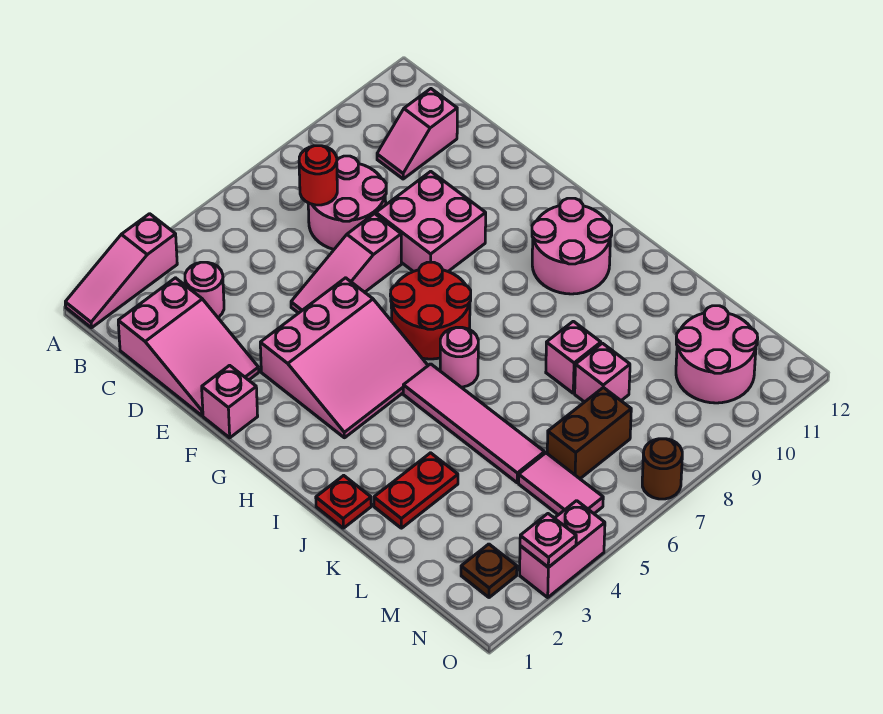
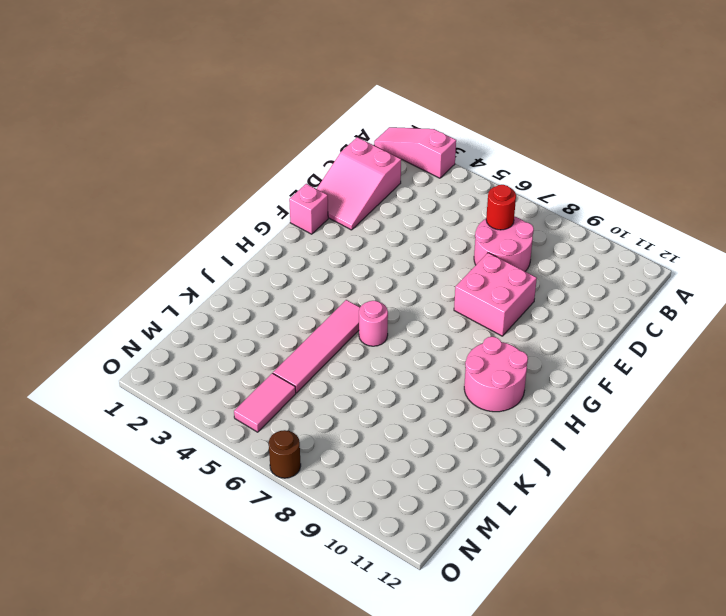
none -> pink 1x1 round brick [185,262,224,318]
none -> pink 1x2 slope [377,89,457,179]
none -> pink 1x3 slope [291,214,401,313]

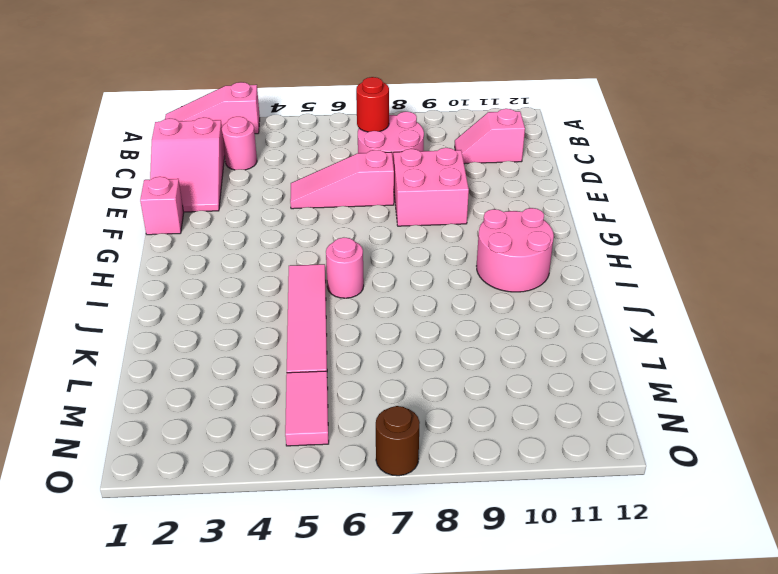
none -> pink 3x3 slope [260,278,428,438]
none -> red 2x2 round brick [390,262,471,359]
none -> red 1x1 plate [316,475,371,528]

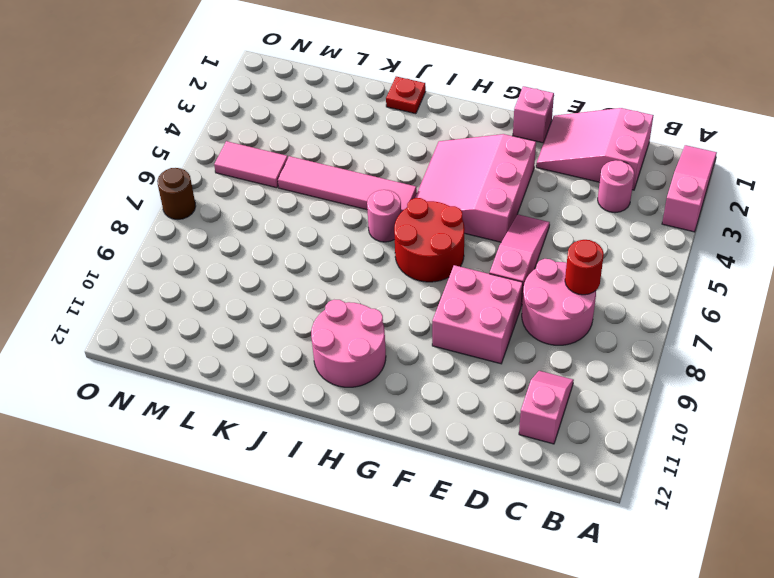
none -> red 1x2 plate [374,453,458,528]
none -> pink 1x1 brick [546,321,601,393]
none -> pink 1x1 brick [575,343,630,402]

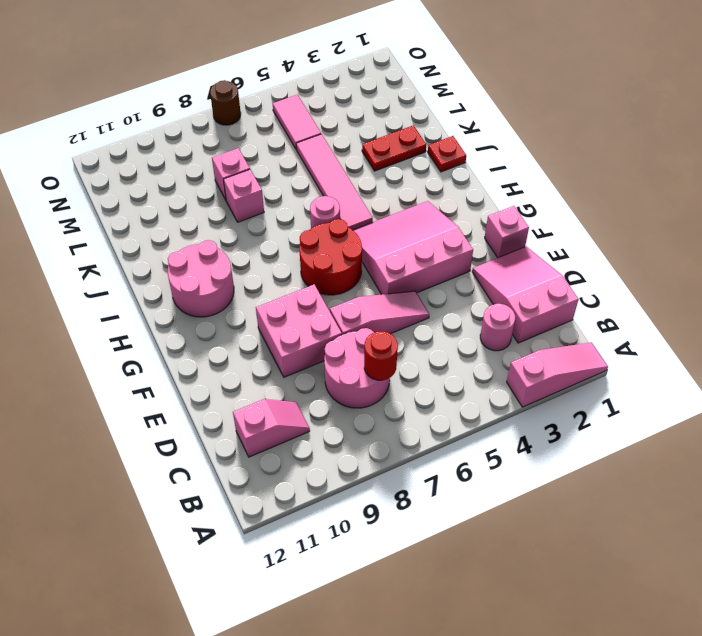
none -> brown 1x2 brick [547,387,631,479]
none -> pink 2x2 round brick [676,306,758,403]
none -> brown 1x1 plate [461,544,517,598]

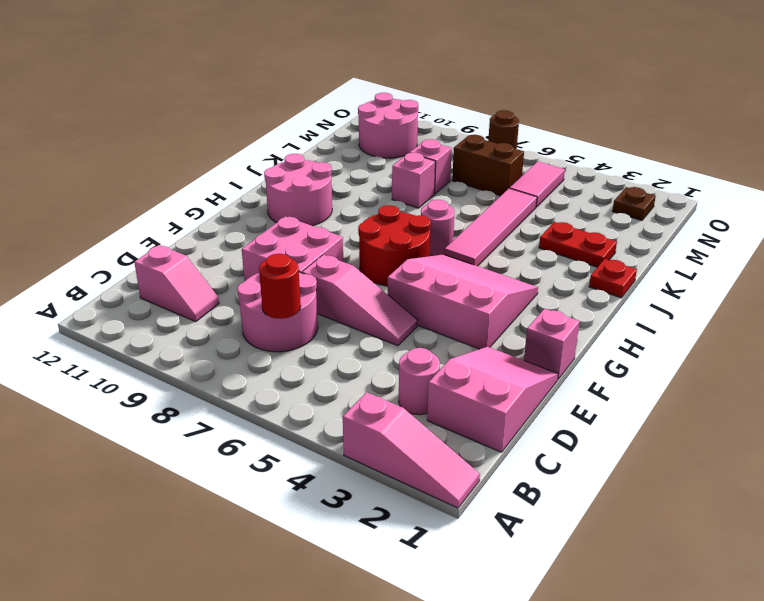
none -> pink 1x2 brick [520,501,605,597]
none -> pink 1x1 plate [520,514,576,567]

